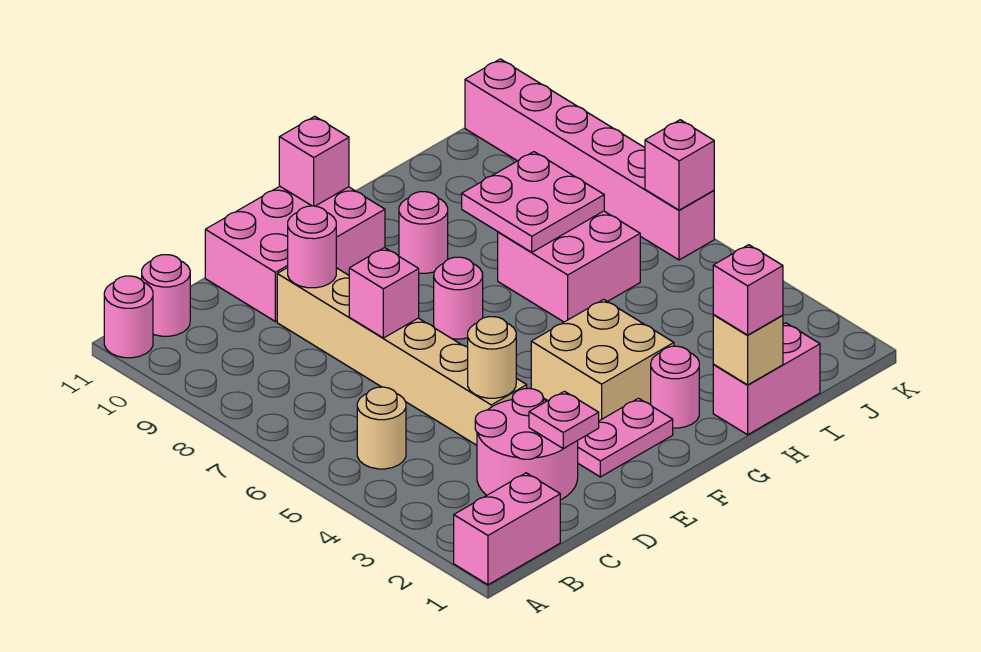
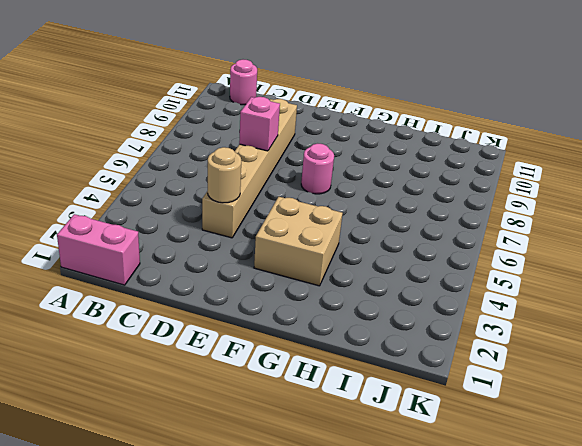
none -> pink 1x1 round brick [104,276,153,358]
none -> tan 1x1 round brick [357,387,406,469]
none -> pink 2x2 round brick [475,388,578,500]

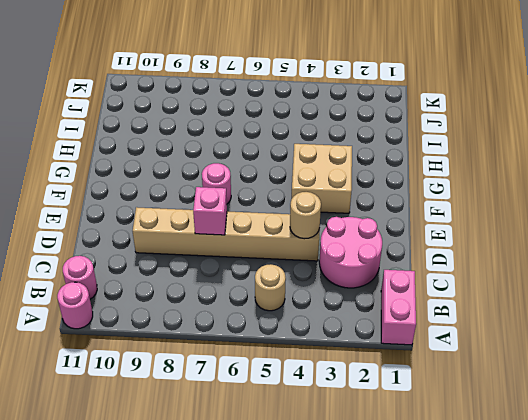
none -> pink 2x3 brick [205,186,385,322]
none -> pink 1x2 plate [578,398,673,477]
none -> pink 1x1 round brick [651,346,699,428]

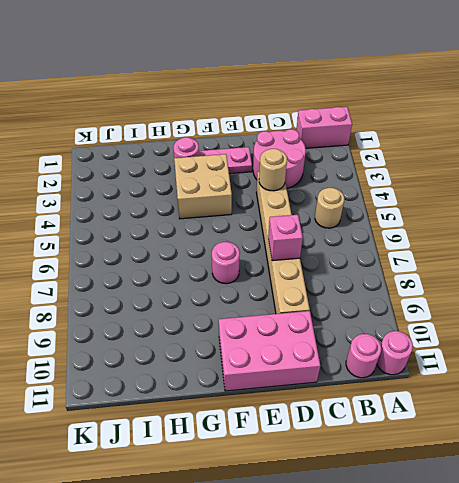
none -> pink 1x1 round brick [399,192,448,273]
none -> pink 1x2 brick [713,323,820,435]
none -> pink 2x2 brick [498,211,640,322]

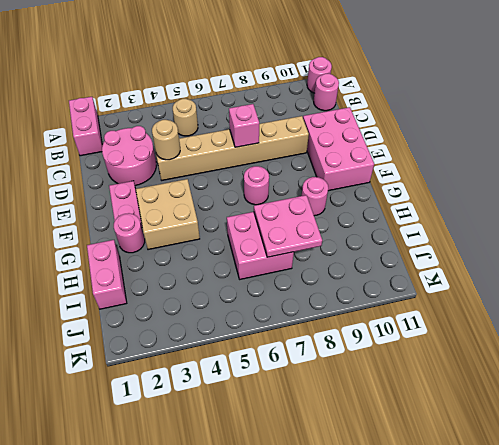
none -> pink 1x6 brick [465,59,714,260]
none -> pink 1x1 plate [529,391,599,449]
none -> pink 1x1 round brick [288,206,336,288]

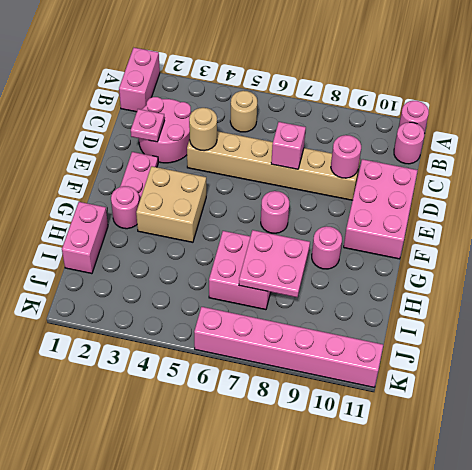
none -> pink 1x1 brick [279,116,349,206]
none -> tan 1x1 brick [713,315,783,385]
none -> pink 1x1 brick [645,120,714,210]

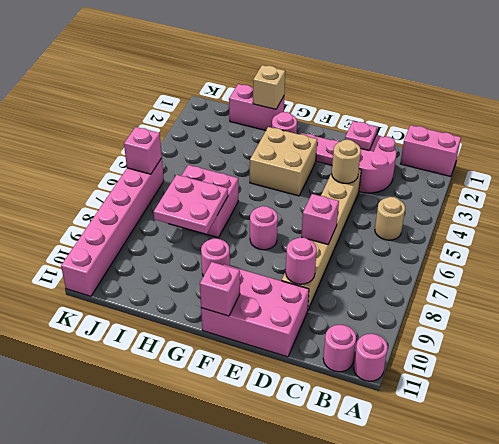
none -> pink 1x1 brick [713,245,783,335]

